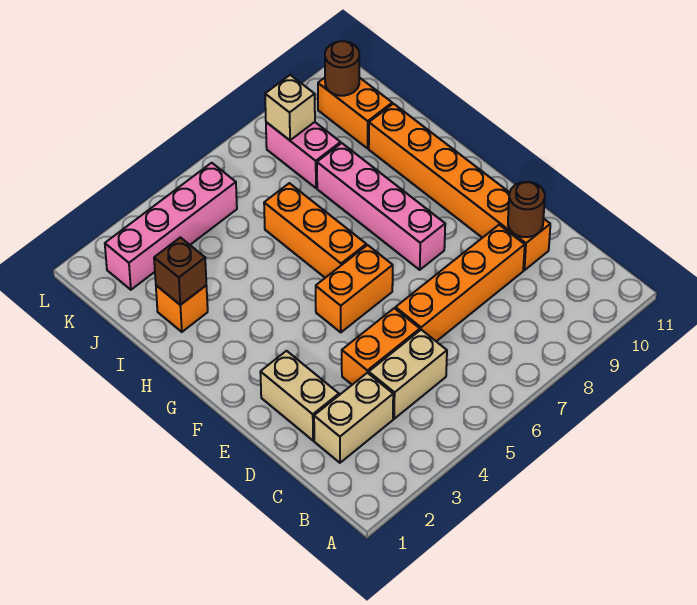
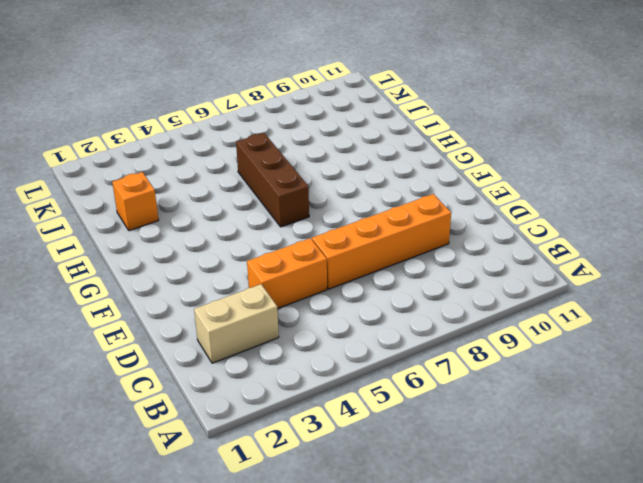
brown 1x3 brick [236,133,309,227] -> orange 1x3 brick [264,183,366,278]
none -> tan 1x2 brick [369,330,447,419]
none -> tan 1x2 brick [260,351,339,441]
none -> orange 1x6 brick [369,104,550,270]

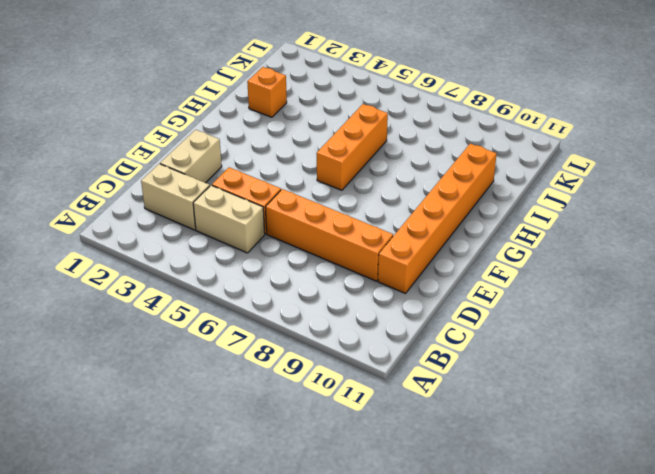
none -> orange 1x2 brick [316,245,393,332]
none -> pink 1x4 brick [317,143,445,270]
none -> pink 1x2 brick [266,122,341,188]

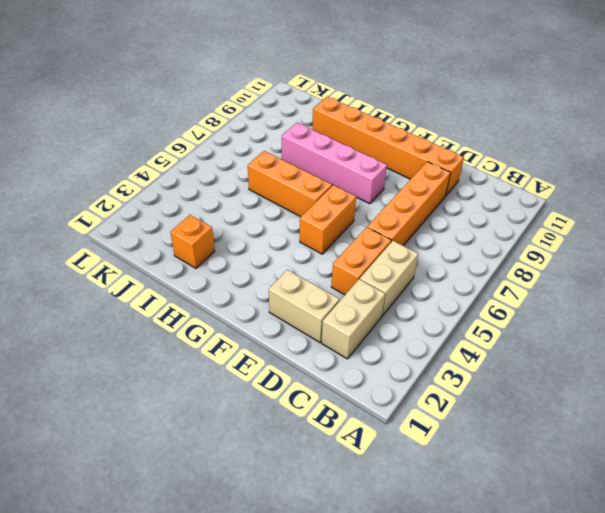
none -> pink 1x2 brick [266,122,341,188]
none -> orange 1x2 brick [318,77,392,148]
none -> pink 1x4 brick [105,163,237,290]

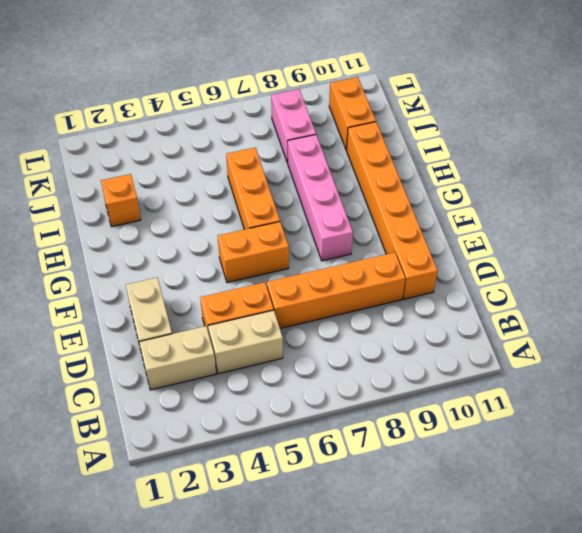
none -> pink 1x4 brick [105,163,237,290]
none -> brown 1x1 round brick [508,182,545,237]
none -> brown 1x1 brick [154,237,206,305]

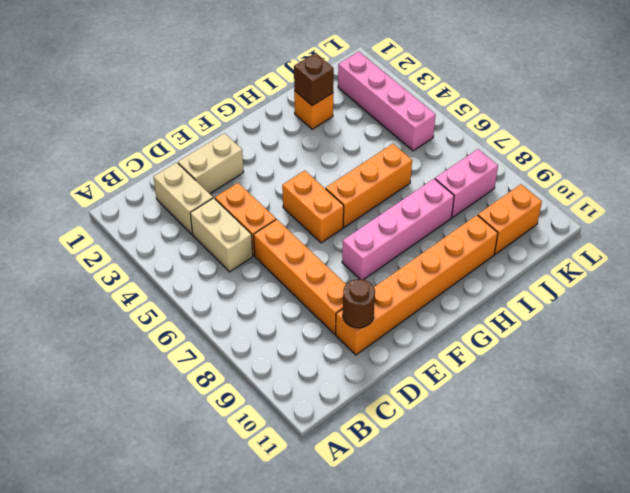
none -> tan 1x1 brick [265,75,315,140]
none -> brown 1x1 round brick [325,41,359,96]

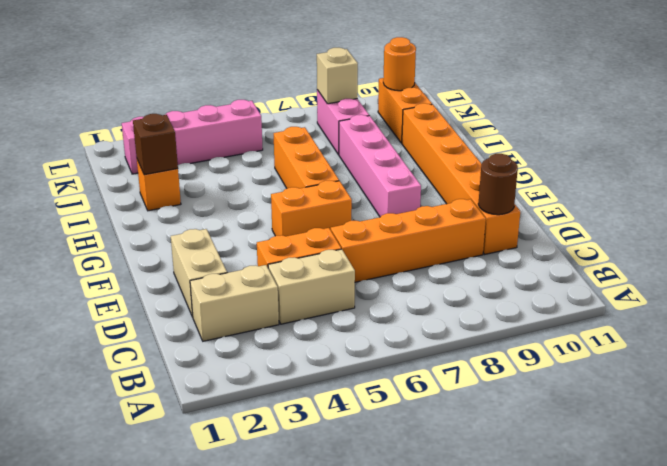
orange 1x1 round brick [383,37,416,91] -> brown 1x1 round brick [325,41,359,96]

